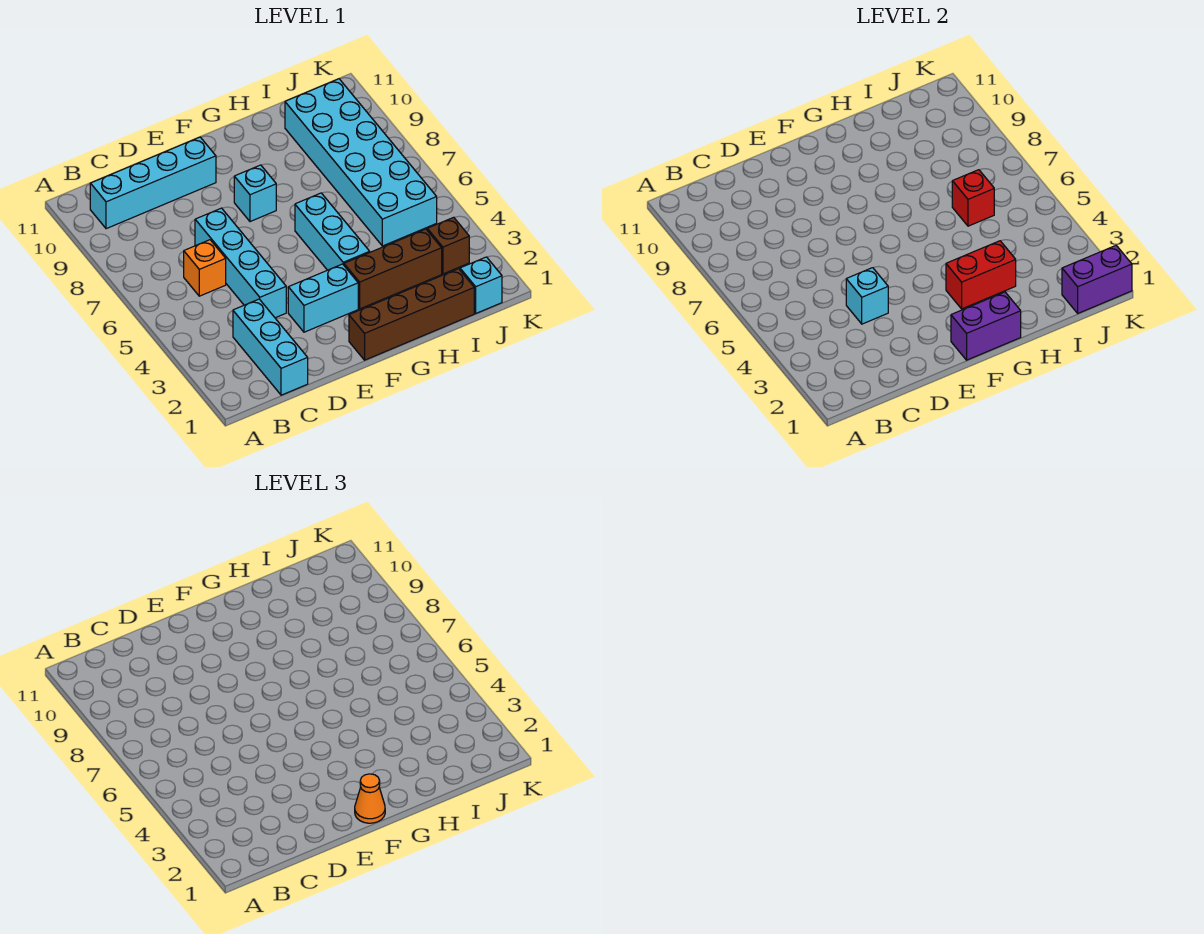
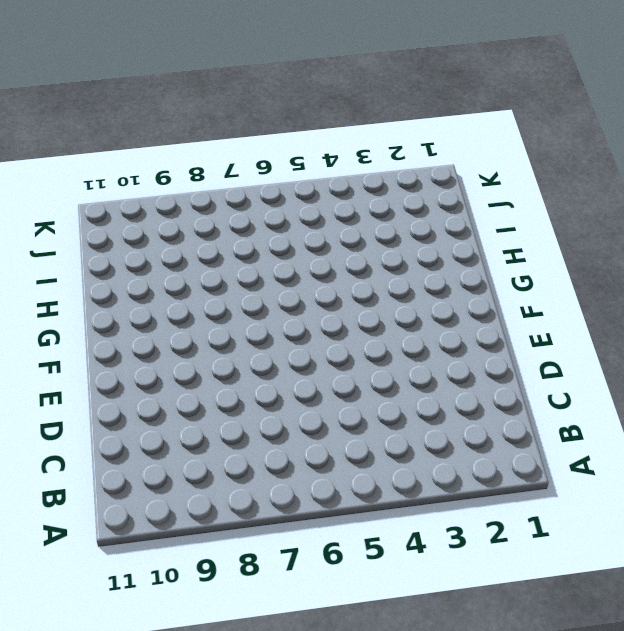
none -> cyan 1x4 brick [90,137,216,229]
none -> cyan 1x3 brick [233,299,308,395]
none -> orange 1x1 brick [184,240,226,296]

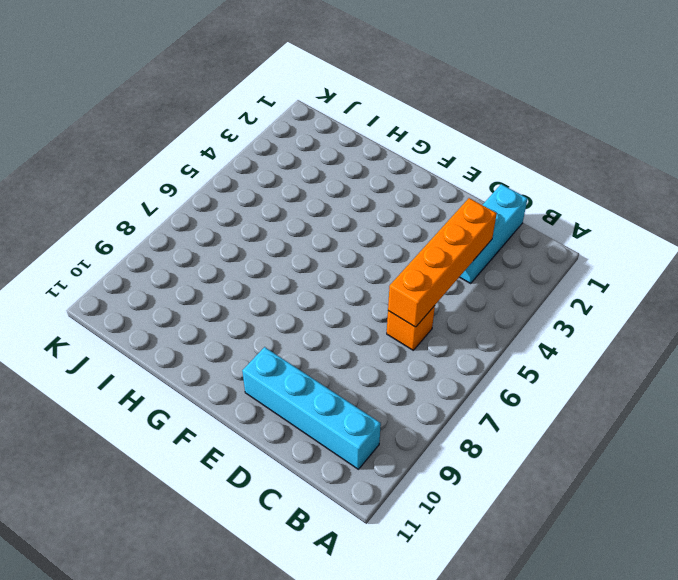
orange 1x4 brick [388,198,497,327] -> none
none -> cyan 1x4 brick [195,208,286,318]
none -> cyan 1x2 brick [288,264,358,332]
none -> brown 1x4 brick [349,269,474,360]

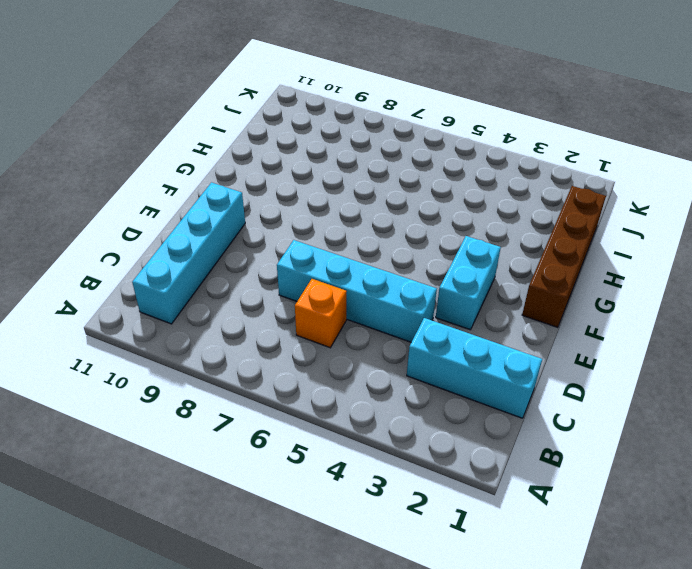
none -> cyan 1x1 brick [234,165,276,222]
none -> brown 1x3 brick [344,229,442,309]
none -> cyan 1x3 brick [295,193,370,270]

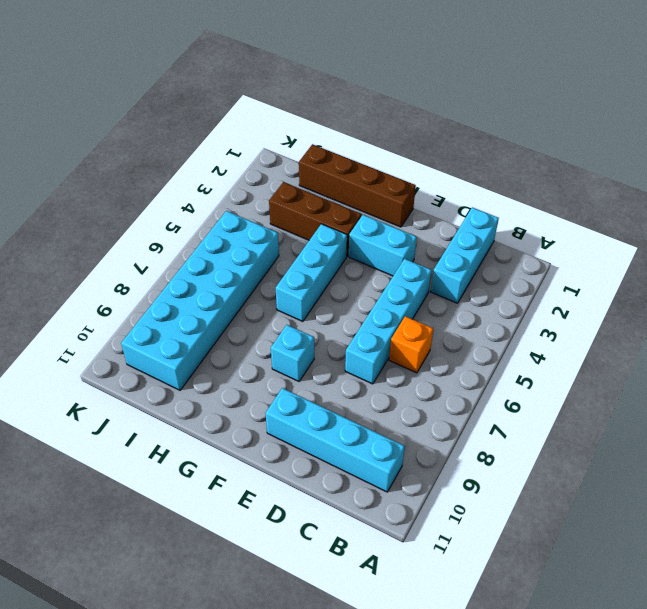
none -> cyan 1x1 brick [460,257,502,313]
none -> brown 1x1 brick [427,217,469,274]
none -> cyan 1x1 brick [846,268,888,324]

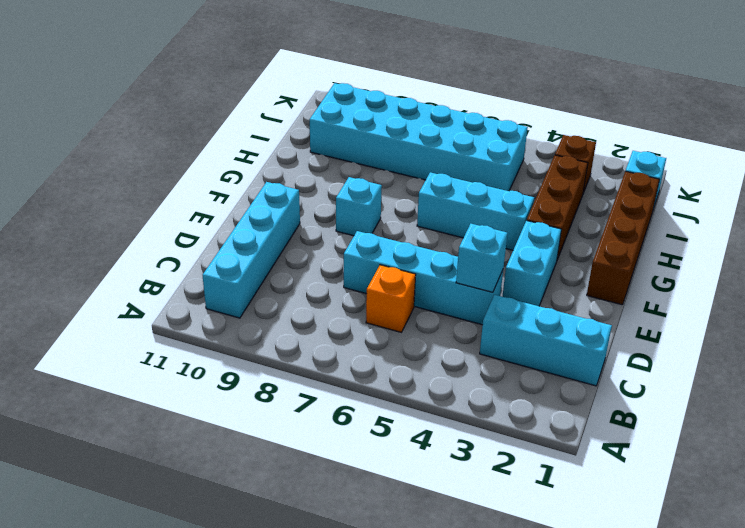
none -> purple 1x2 brick [951,292,1021,360]
none -> red 1x2 brick [946,241,1016,309]
none -> red 1x1 brick [952,170,994,226]

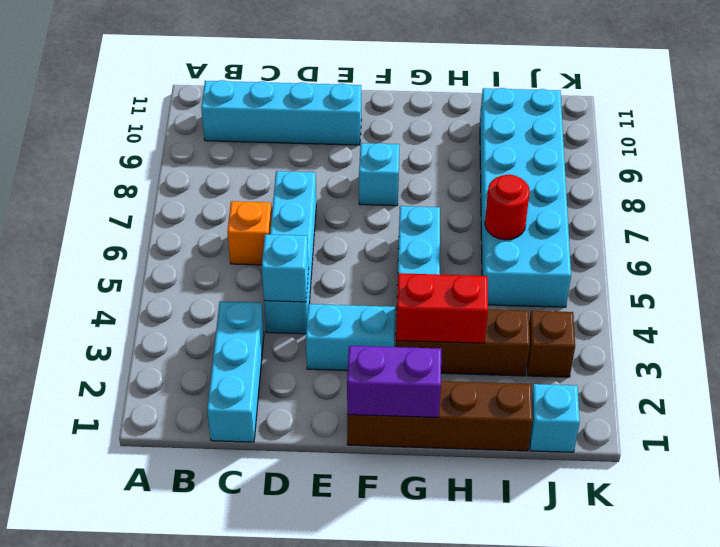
red 1x1 round brick [485,174,530,240] -> red 1x1 brick [952,170,994,226]
none -> purple 1x2 brick [1062,246,1132,313]
none -> orange 1x1 cone [355,774,385,823]

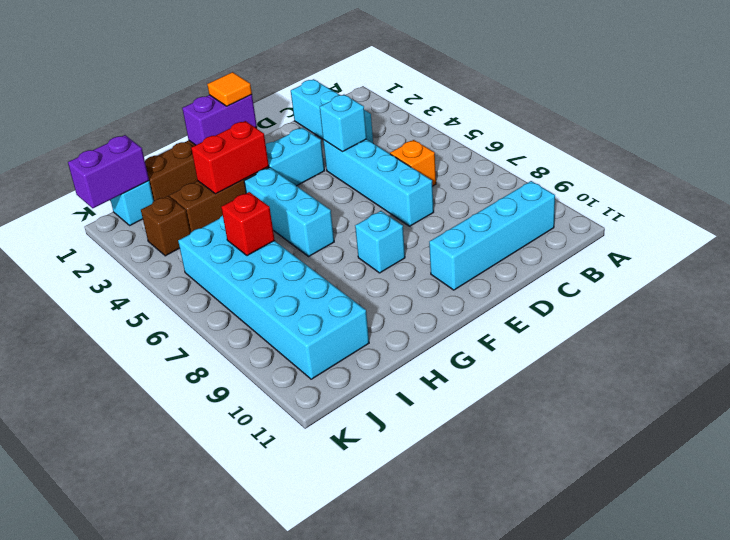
orange 1x1 tile [207,72,252,106] -> orange 1x1 cone [355,774,385,823]

